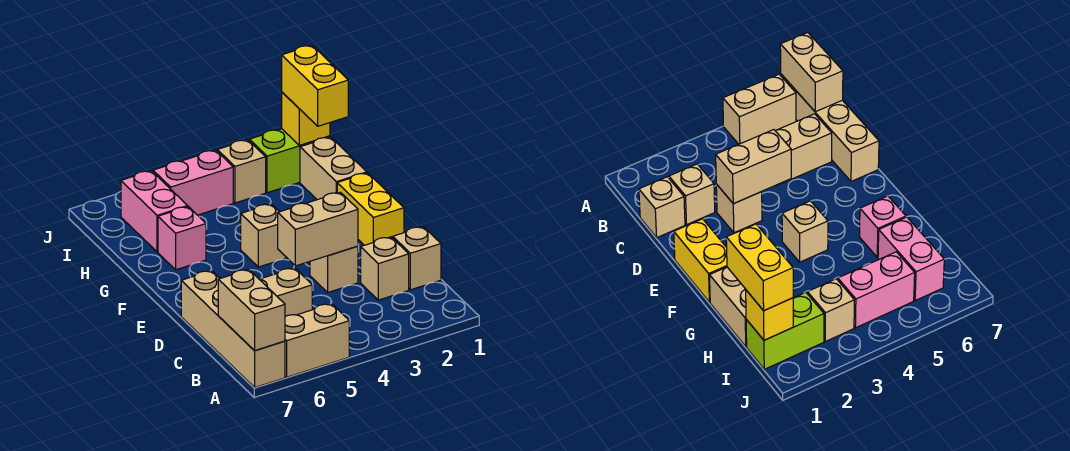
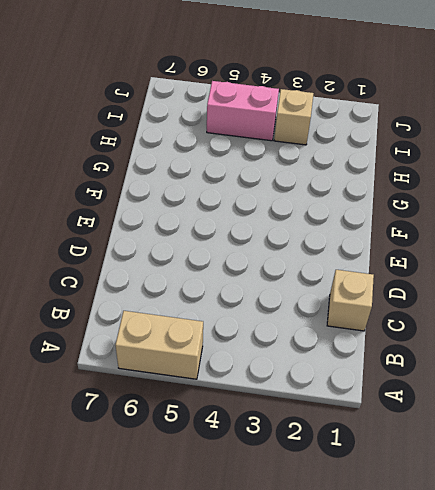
none -> tan 1x4 brick [181,271,285,387]
none -> tan 1x1 brick [361,237,409,300]
none -> tan 1x2 brick [259,268,312,317]

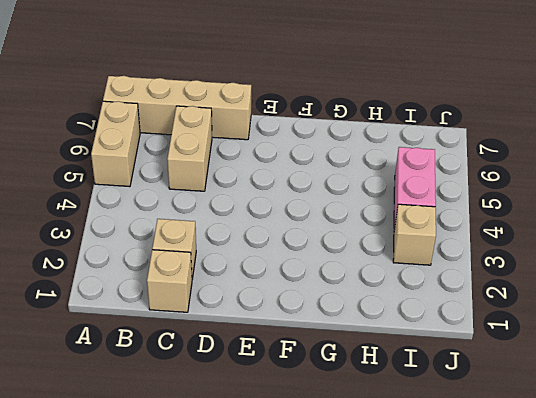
none -> tan 1x1 brick [310,246,358,292]
none -> yellow 1x2 brick [337,173,404,245]
none -> tan 1x1 brick [241,204,287,267]

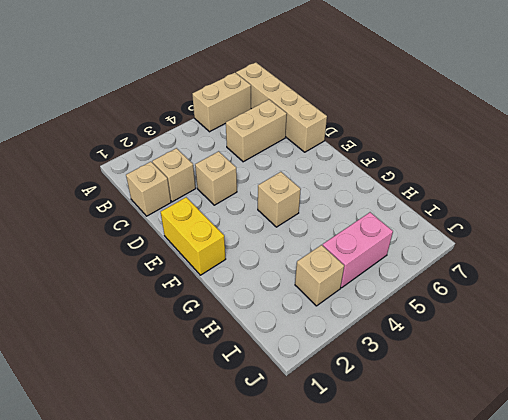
none -> tan 1x2 brick [300,137,367,200]
none -> pink 1x1 brick [158,207,206,270]
none -> pink 1x2 brick [121,171,188,252]

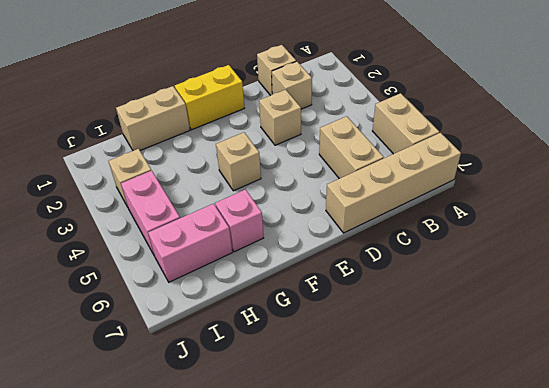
none -> lime 1x2 brick [249,129,330,193]
none -> tan 1x2 brick [218,269,285,351]
none -> tan 1x2 brick [278,192,358,266]

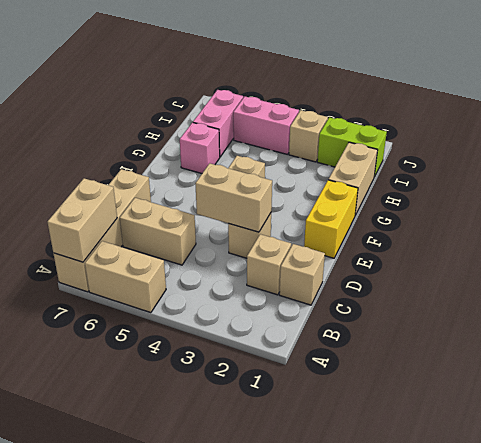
none -> yellow 1x1 brick [282,92,330,145]
none -> yellow 1x2 brick [282,45,348,126]

